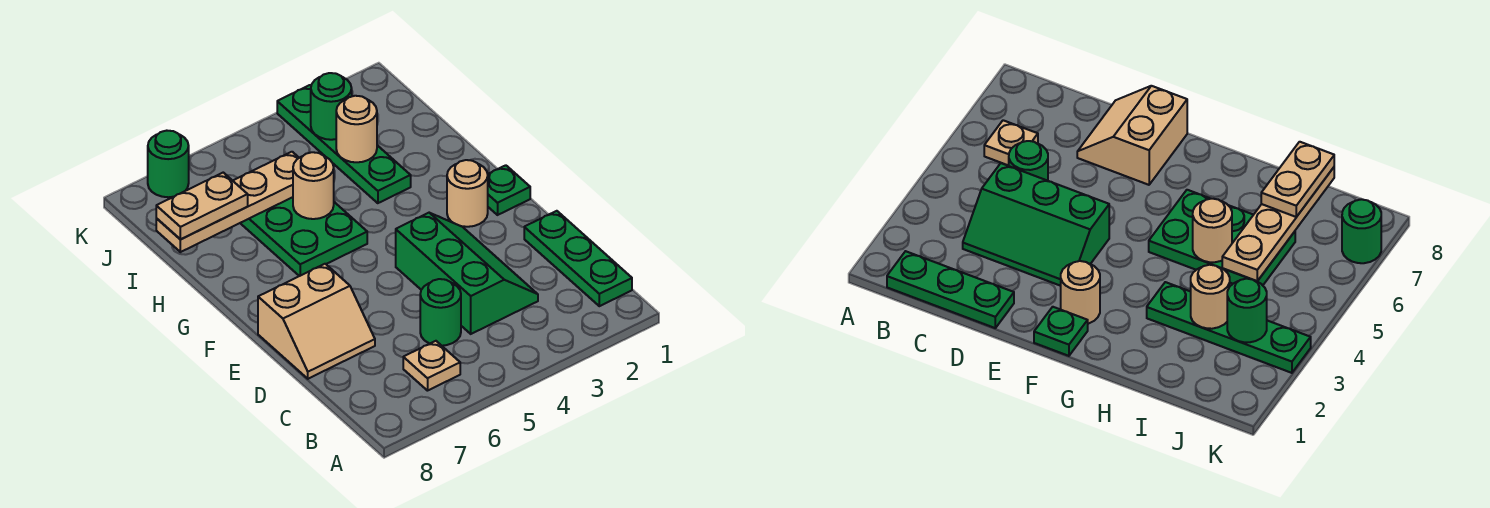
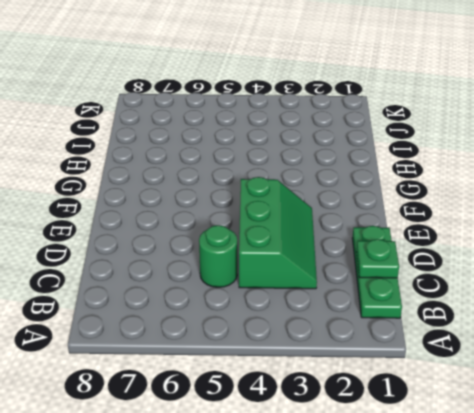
green 1x1 plate [356,239,399,278] -> green 1x1 plate moved to [488,165,530,215]
none -> tan 1x1 plate [403,341,460,391]
none -> tan 2x2 slope [258,264,375,379]
none -> tan 1x1 round brick [447,160,488,227]

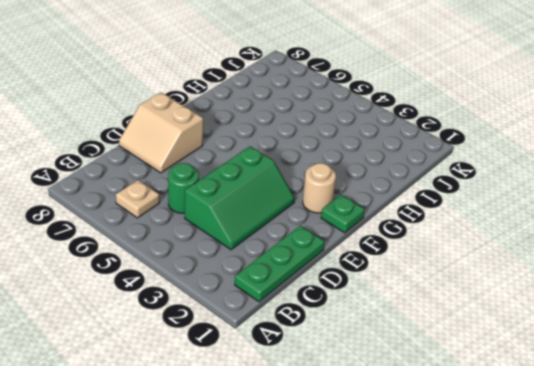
none -> green 2x3 plate [240,197,367,276]
none -> green 1x4 plate [277,85,411,203]
none -> green 1x1 round brick [148,131,189,197]

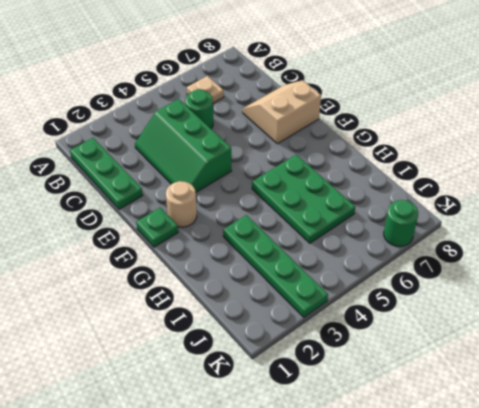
none -> tan 1x1 round brick [293,152,334,219]
none -> tan 1x1 round brick [336,96,377,162]
none -> tan 1x4 plate [156,152,299,252]

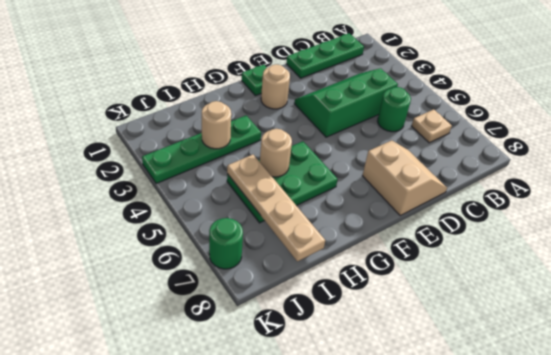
none -> green 1x1 round brick [311,73,352,140]
none -> tan 1x2 plate [156,173,248,239]

